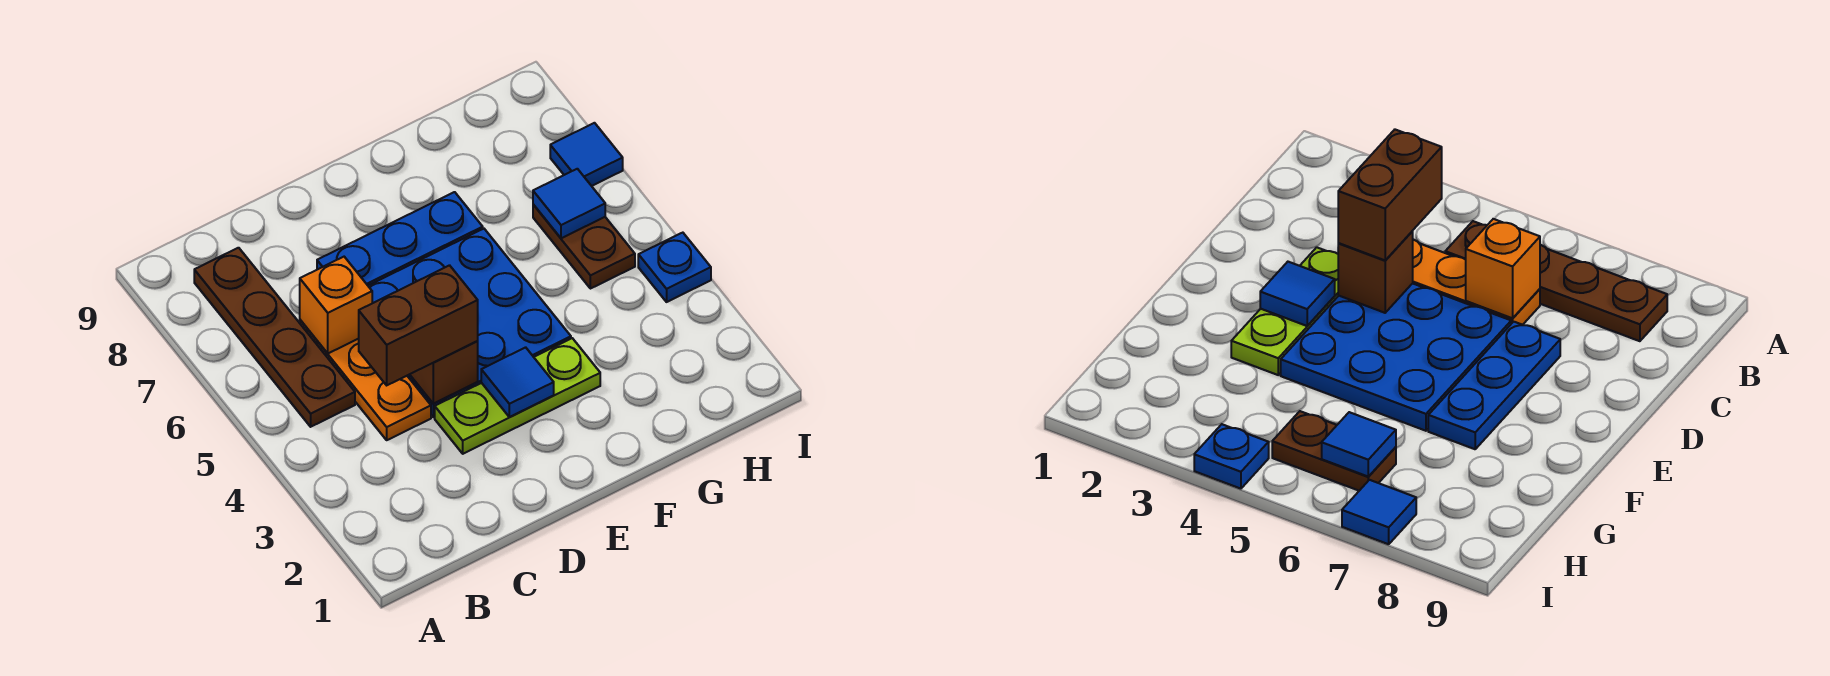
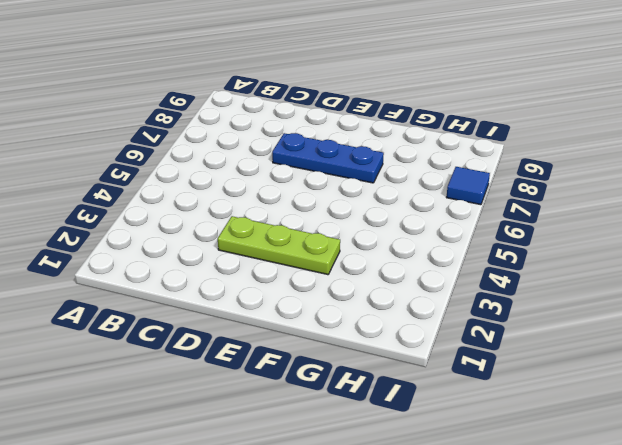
none -> brown 1x4 plate [194,248,355,427]
none -> orange 1x3 plate [300,320,431,440]
none -> blue 3x3 plate [368,229,571,417]

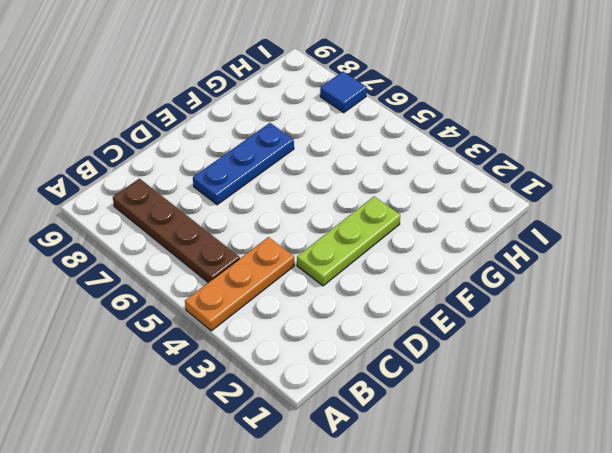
orange 1x3 plate [185,237,294,331] -> orange 1x3 plate turned to [300,320,431,440]
none -> blue 3x3 plate [368,229,571,417]
none -> brown 1x2 plate [533,204,635,289]
none -> blue 1x1 plate [638,233,711,302]

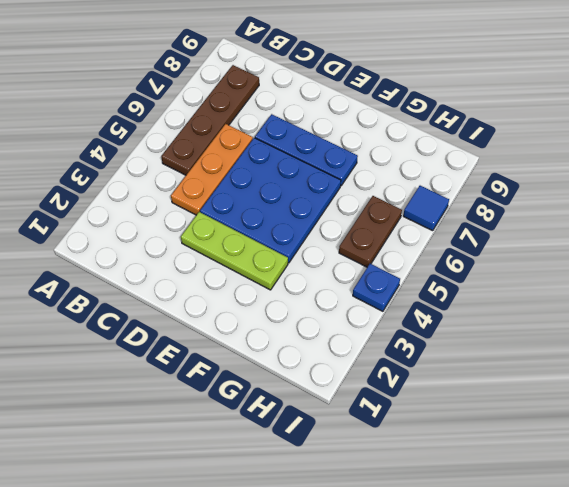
none -> orange 1x1 brick [300,257,372,353]
none -> brown 1x1 brick [410,341,478,404]
none -> blue 1x1 tile [481,347,554,417]

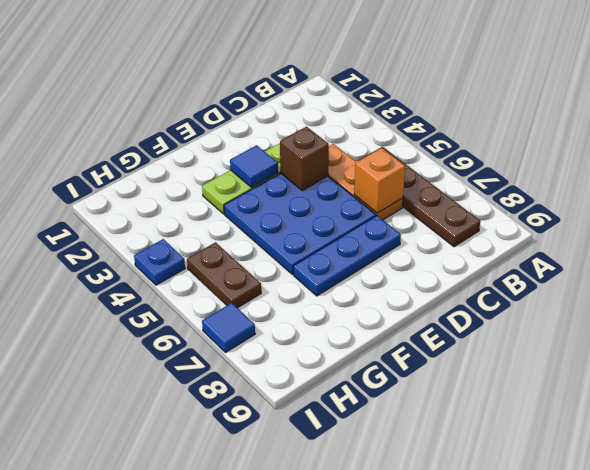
none -> blue 1x1 tile [533,169,605,238]
none -> brown 1x2 brick [359,265,478,385]

